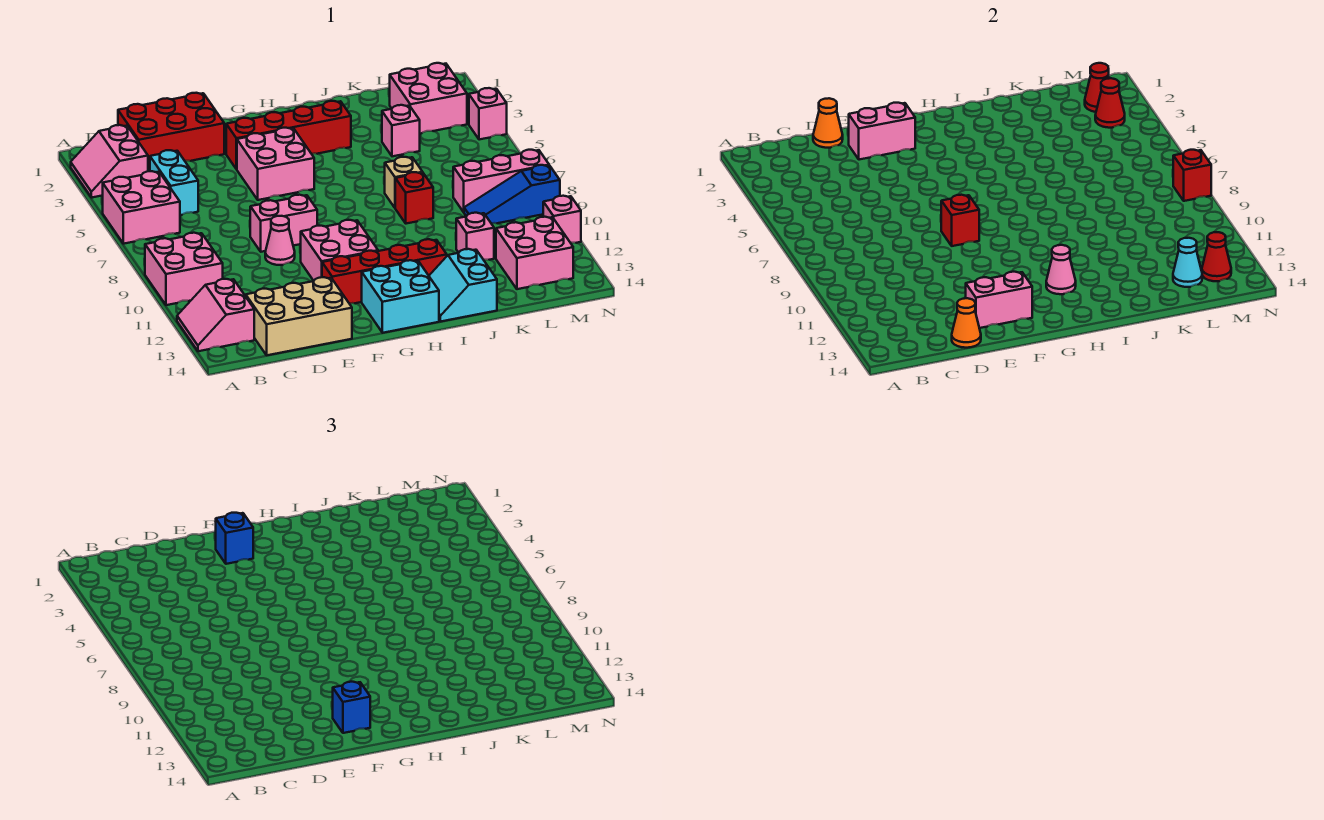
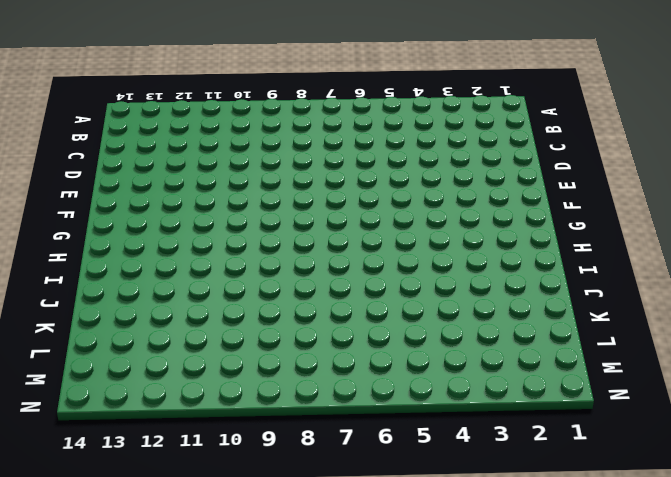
none -> pink 2x2 slope [71,125,148,198]
none -> pink 2x2 brick [103,171,180,244]
none -> pink 2x2 brick [145,233,223,305]
none -> pink 2x2 slope [177,279,254,351]

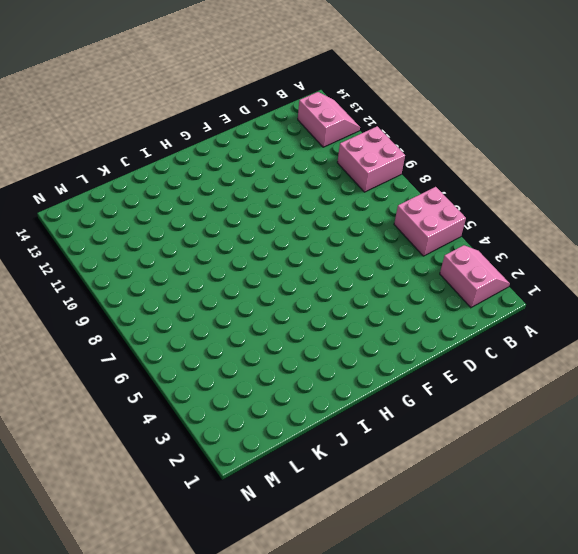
none -> red 2x3 brick [118,93,224,169]
none -> cyan 1x2 brick [150,150,198,215]
none -> tan 2x3 brick [246,277,352,355]
none -> pink 1x2 brick [250,195,317,252]

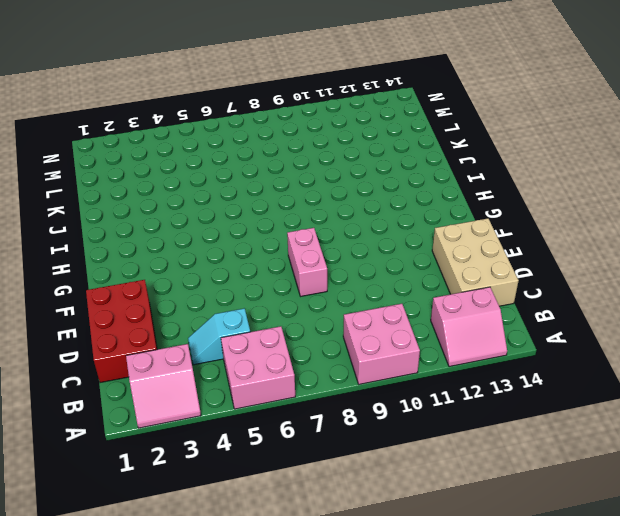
cyan 1x2 slope [188,308,250,365] -> cyan 1x2 brick [150,150,198,215]
none -> pink 1x1 cone [265,216,295,265]
none -> red 1x4 brick [226,101,351,169]
none -> pink 2x2 brick [237,128,314,200]
none -> pink 2x2 brick [301,220,378,281]

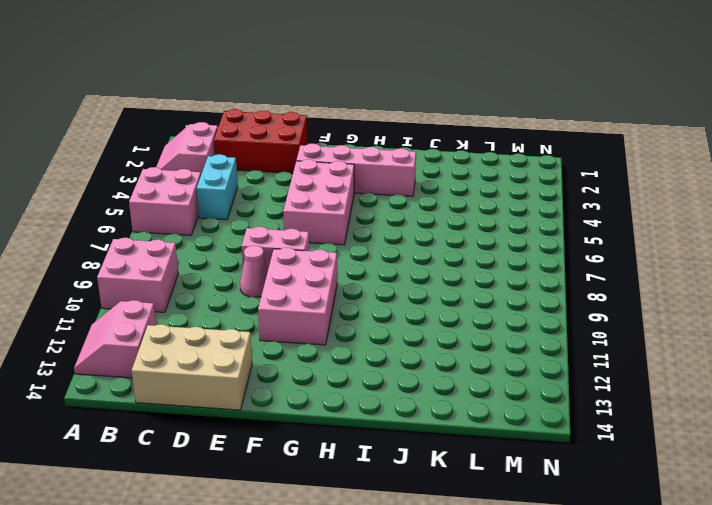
pink 1x4 brick [296,144,416,196] -> red 1x4 brick [226,101,351,169]
pink 2x3 brick [283,159,354,245] -> pink 2x2 brick [237,128,314,200]
pink 2x3 brick [258,248,337,345] -> pink 2x2 brick [301,220,378,281]
none -> red 1x4 brick [322,239,447,303]
none -> cyan 2x2 brick [362,260,439,333]
none -> cyan 2x2 slope [429,249,497,322]
none -> tan 1x1 brick [385,157,423,208]

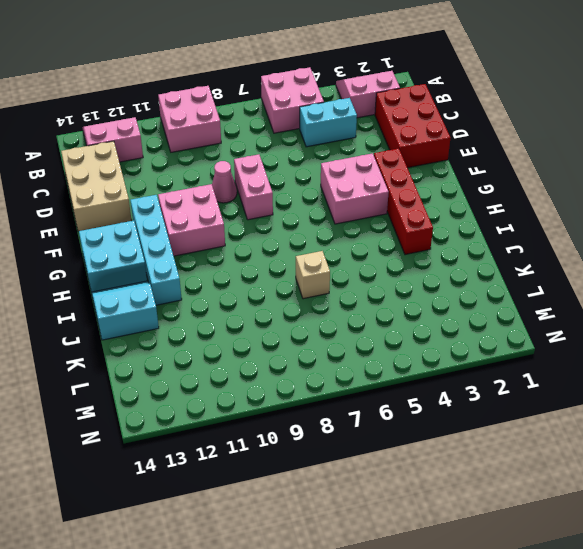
cyan 1x4 brick [130,195,182,305] -> red 1x4 brick [322,239,447,303]
none -> red 1x1 brick [395,172,433,224]
none -> pink 1x1 brick [382,105,420,156]
none -> pink 1x1 brick [456,213,494,260]
none -> pink 2x2 brick [390,63,467,134]

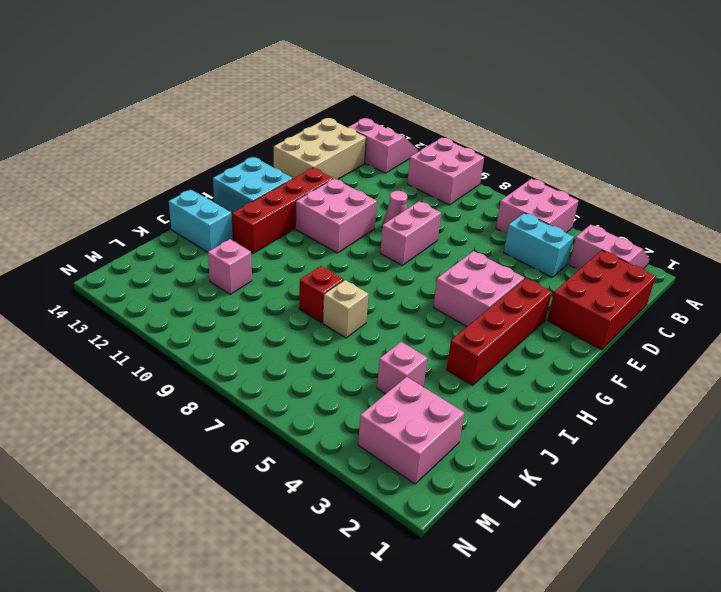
none -> pink 1x3 brick [453,150,549,212]
none -> blue 1x3 slope [464,165,560,223]
none -> pink 2x2 brick [496,217,573,289]
none -> pink 1x1 brick [469,88,507,140]

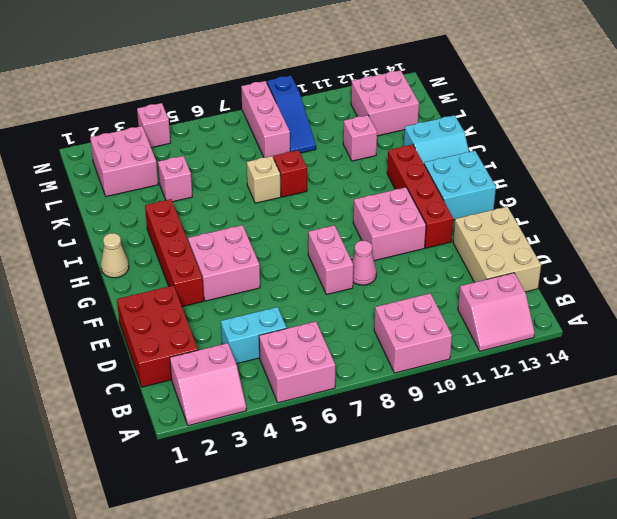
tan 1x1 cone [101,233,129,278] -> none
none -> pink 1x1 brick [543,196,581,243]
none -> orange 1x1 cone [813,98,843,148]
none -> orange 1x1 cone [952,298,981,348]
none -> pink 1x2 brick [849,103,915,160]

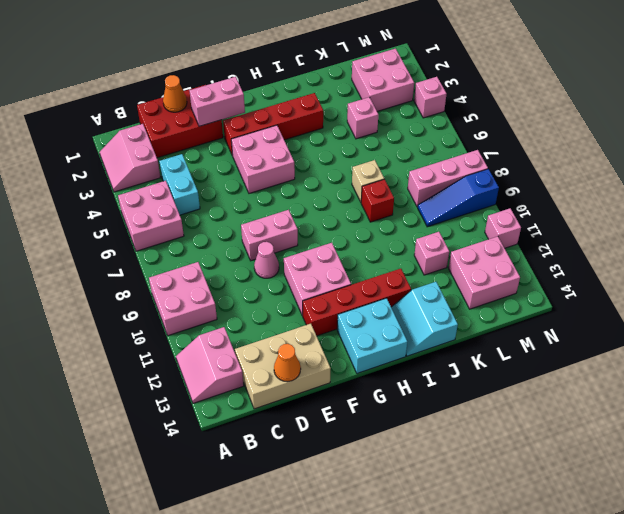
none -> pink 1x2 brick [966,272,1032,328]
none -> red 1x1 brick [941,195,979,246]
none -> pink 1x1 cone [1046,245,1076,294]
none -> cyan 1x1 cone [1173,238,1202,287]

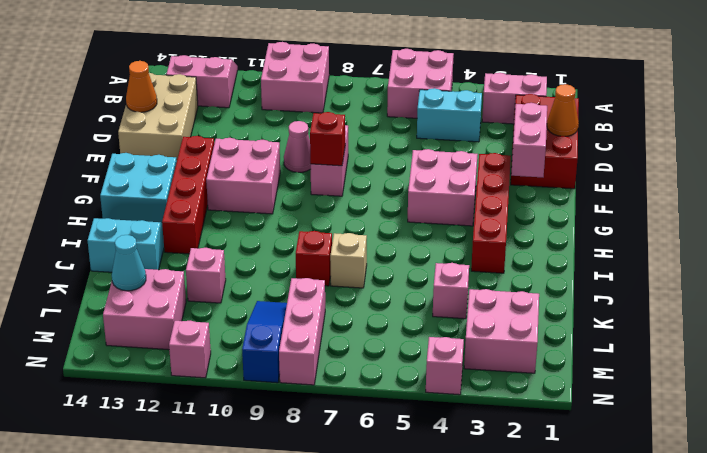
none -> pink 1x2 brick [966,272,1032,328]
none -> pink 1x1 cone [1046,245,1076,294]
none -> red 1x1 cone [1085,63,1109,112]
none -> red 1x1 cone [1095,78,1125,128]

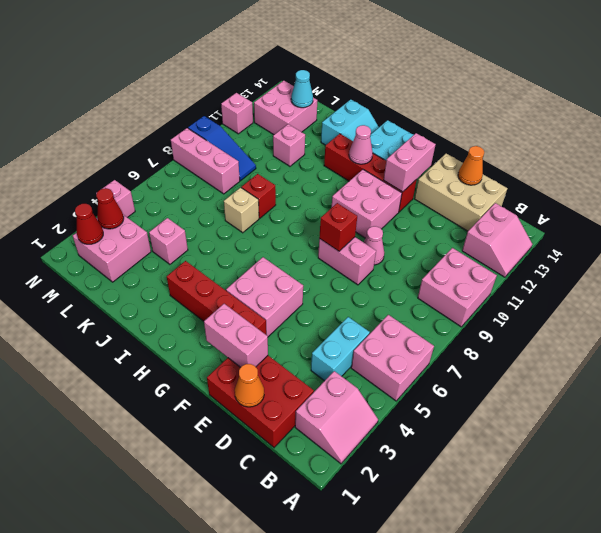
pink 1x2 brick [384,133,436,192] -> pink 1x2 brick turned to [966,272,1032,328]
none -> red 1x1 cone [1202,232,1231,281]
none -> red 1x1 brick [1173,150,1211,201]
none -> blue 1x1 brick [216,513,253,564]
none -> blue 1x1 brick [333,682,370,733]

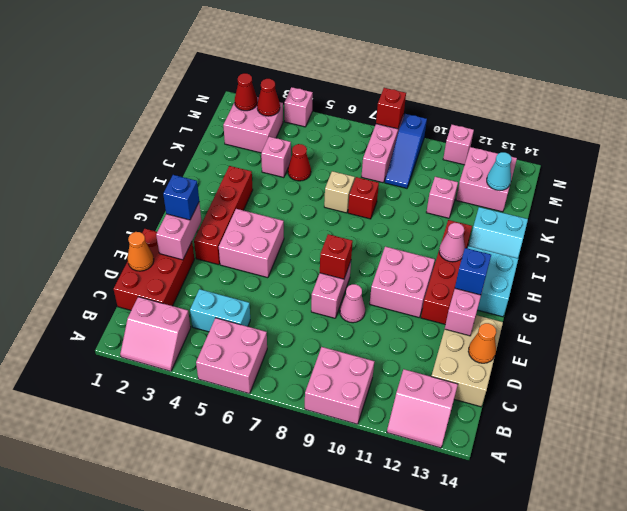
red 1x1 cone [288,144,311,181] -> red 1x1 cone moved to [1202,232,1231,281]

